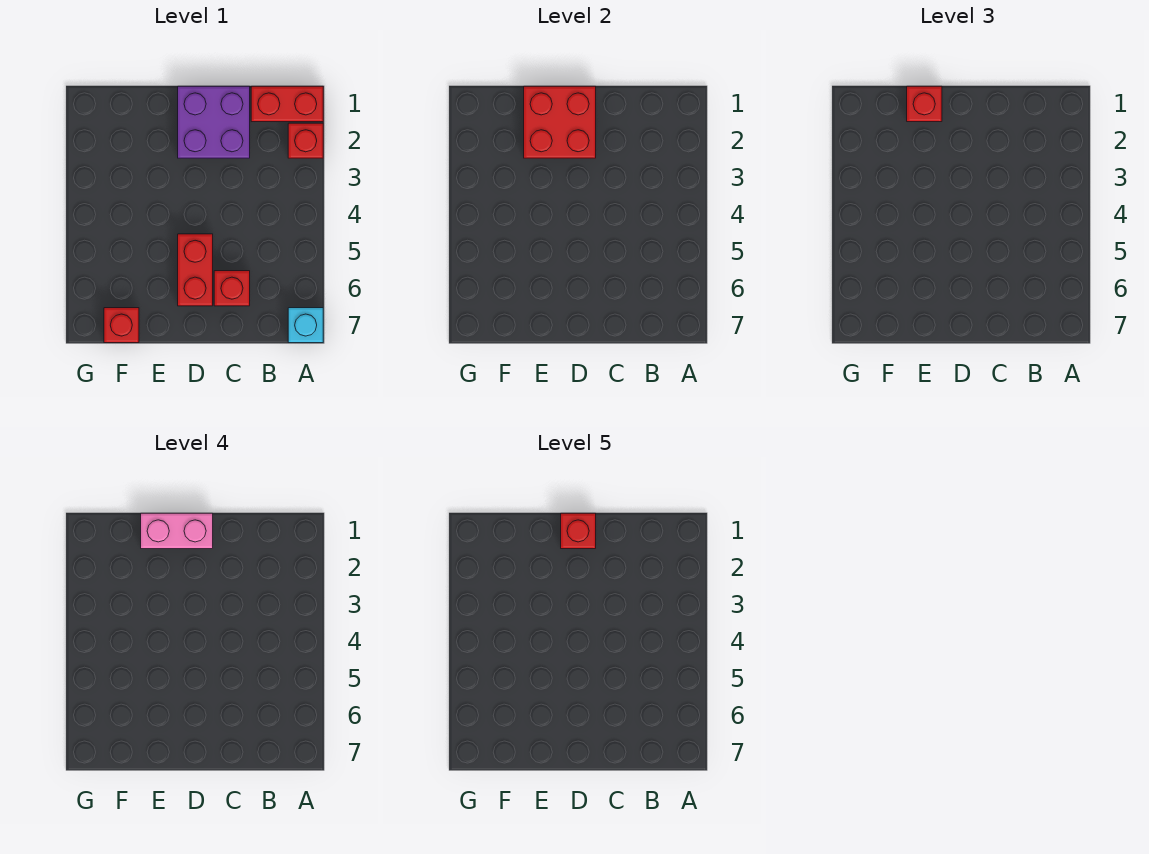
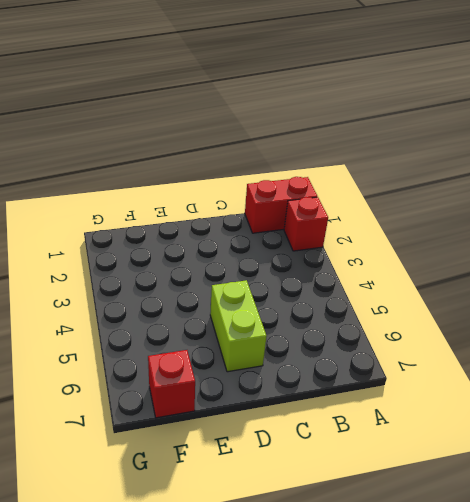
lime 1x2 brick [210,280,267,372] -> red 1x2 brick [178,234,213,306]
none -> cyan 1x1 brick [288,308,323,343]
none -> purple 2x2 brick [178,86,250,158]

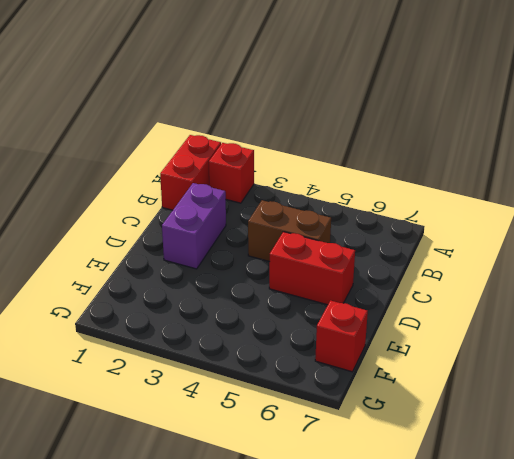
purple 1x2 brick [162,183,226,269] -> purple 2x2 brick [178,86,250,158]
brown 1x2 brick [248,200,331,262] -> none
none -> cyan 1x1 brick [288,308,323,343]
none -> red 1x1 brick [214,271,250,306]

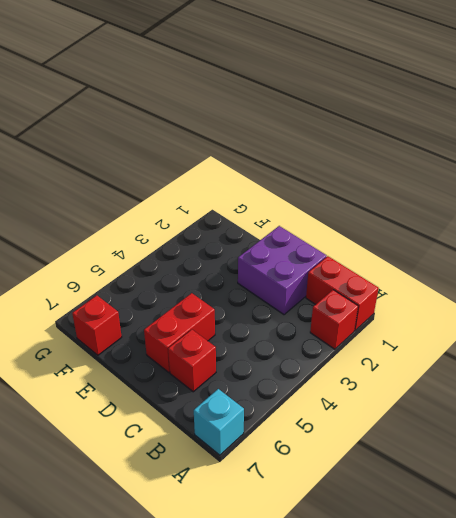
none -> red 2x2 brick [524,86,596,158]
none -> red 1x1 brick [907,86,942,122]

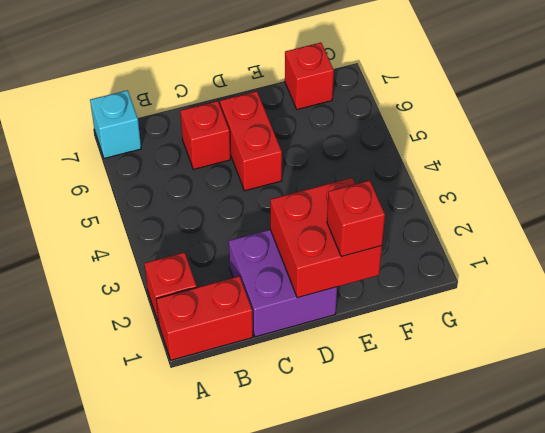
none -> pink 1x2 brick [141,513,213,549]
none -> red 1x1 brick [561,513,596,549]

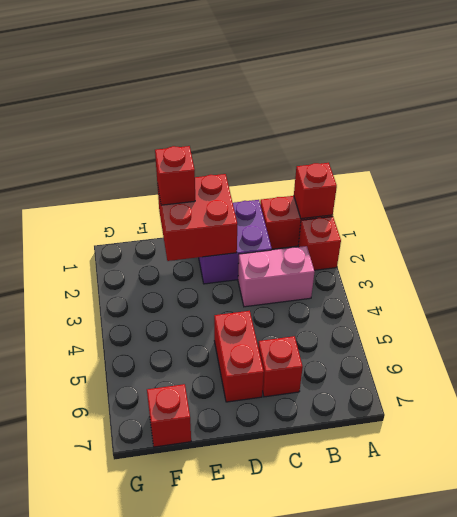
red 1x1 brick [294,163,337,219] -> red 1x1 brick moved to [561,513,596,549]
pink 1x2 brick [238,246,314,307] -> pink 1x2 brick moved to [141,513,213,549]
none -> cyan 1x1 brick [288,308,323,343]

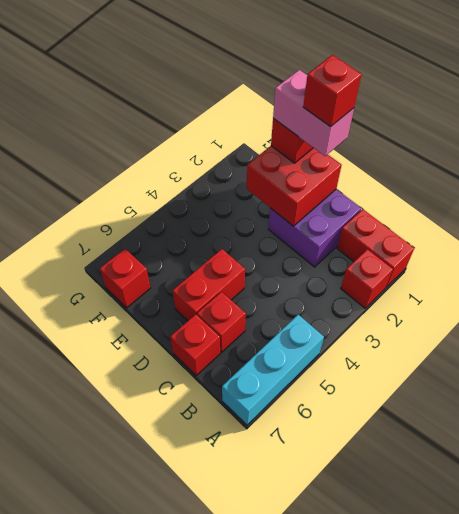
cyan 1x3 brick [222,315,324,425] -> cyan 1x1 brick [288,308,323,343]
red 1x1 brick [170,314,220,376] -> none

